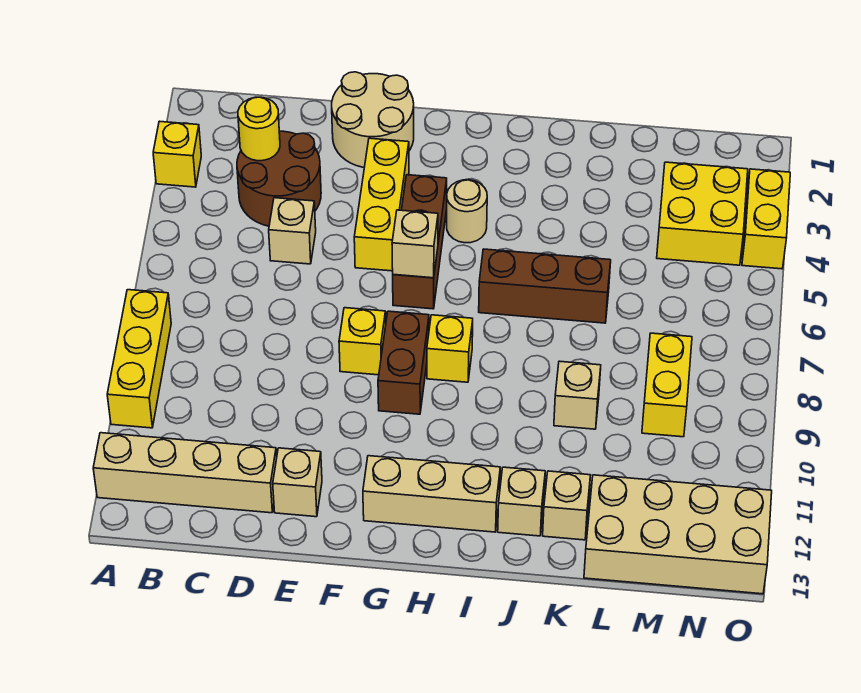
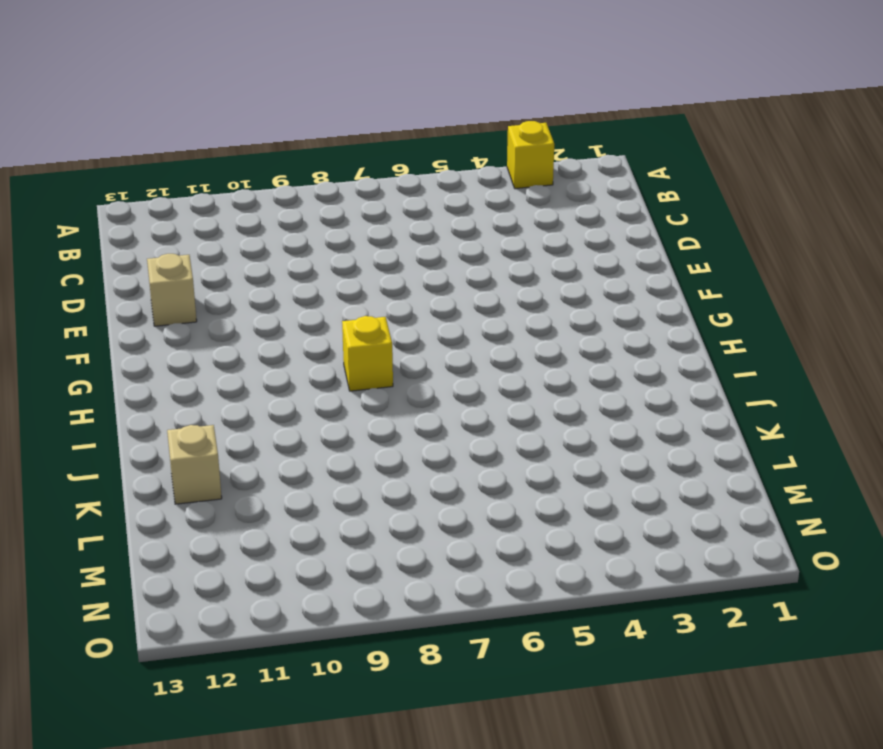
none -> yellow 1x3 brick [107,290,171,428]
none -> tan 1x4 brick [93,433,277,513]
none -> brown 2x2 round brick [237,131,321,226]

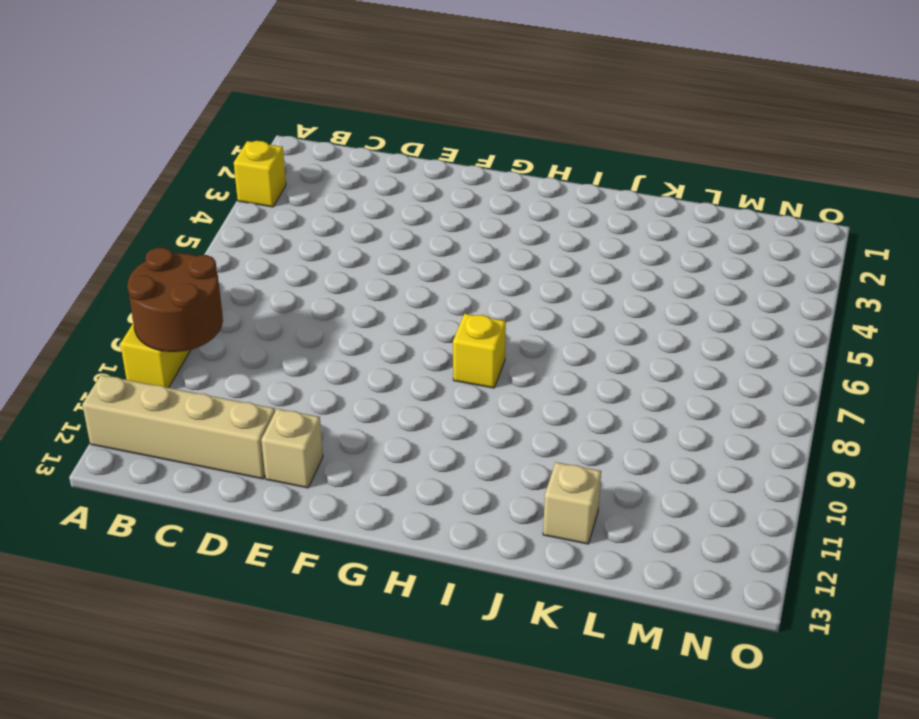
brown 2x2 round brick [127,248,223,352] -> brown 2x2 round brick moved to [237,131,321,226]
none -> tan 1x1 brick [269,198,316,264]
none -> tan 2x2 round brick [332,72,414,167]
none -> yellow 1x3 brick [354,138,409,271]

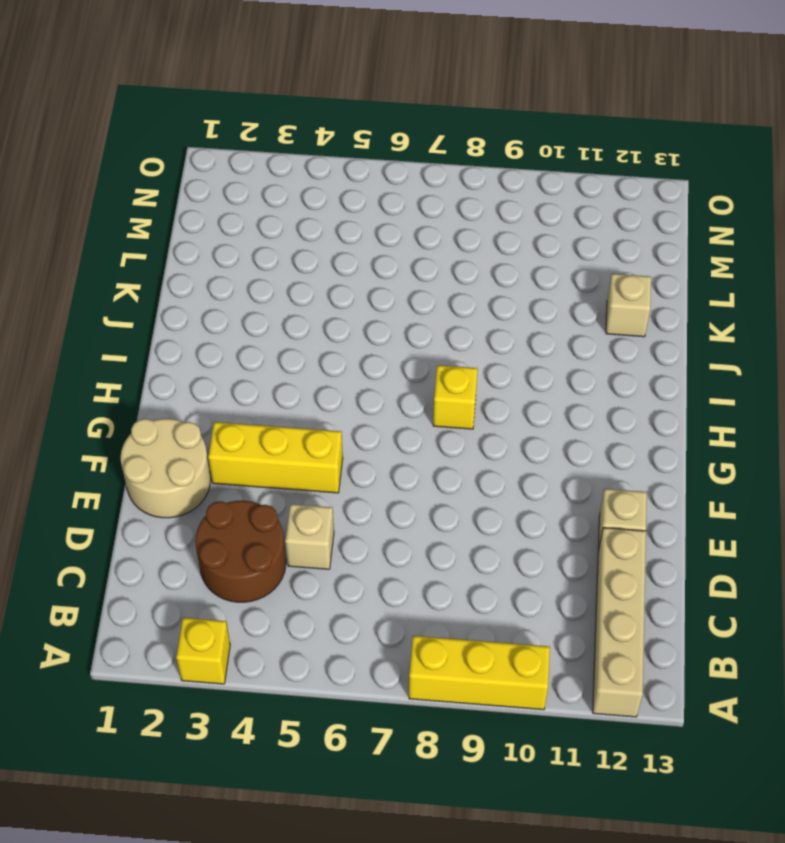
none -> yellow 1x1 brick [339,308,386,375]
none -> brown 1x3 brick [393,175,447,309]
none -> brown 1x2 brick [378,311,429,414]

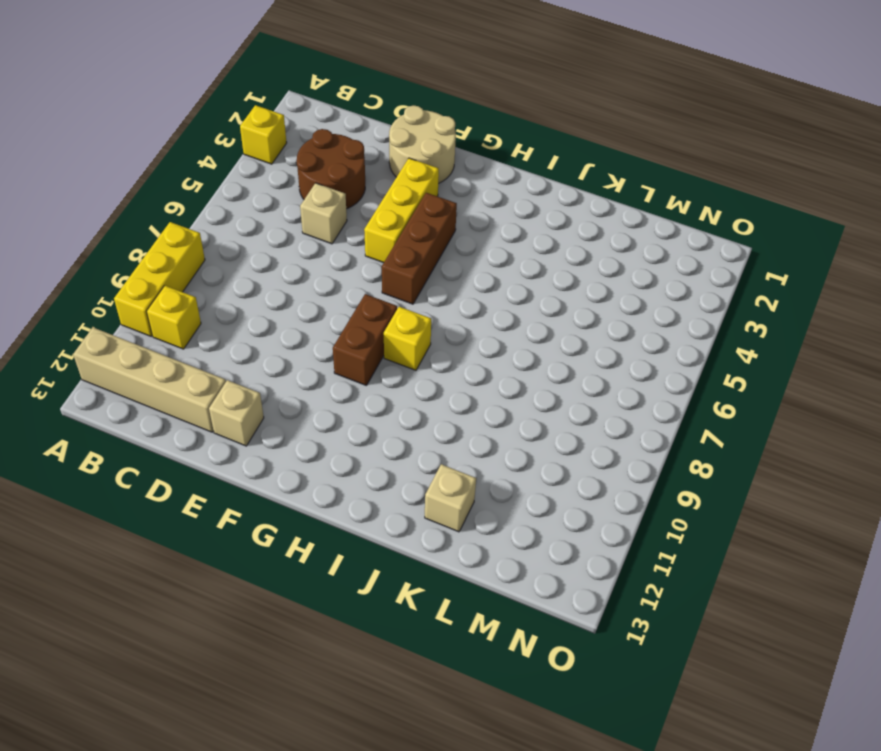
yellow 1x1 brick [147,286,201,349] -> yellow 1x1 brick moved to [339,308,386,375]
none -> tan 1x3 brick [363,456,500,532]
none -> tan 1x1 round brick [447,180,487,243]
none -> brown 1x3 brick [479,249,611,323]

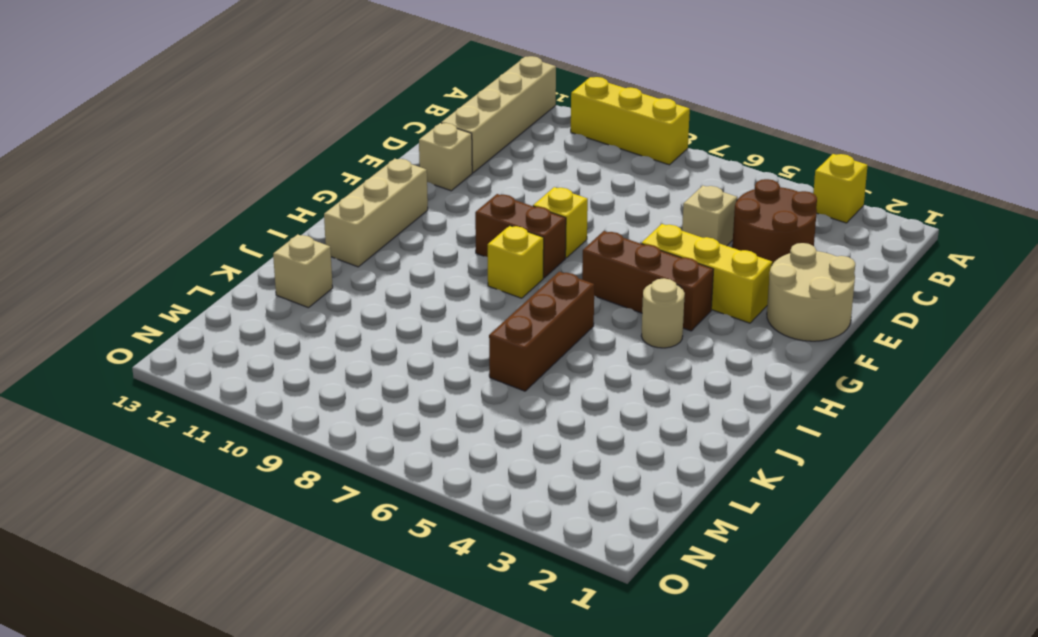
none -> tan 1x1 brick [498,467,545,536]
none -> tan 1x1 brick [554,361,601,429]
none -> tan 2x4 brick [584,475,772,594]

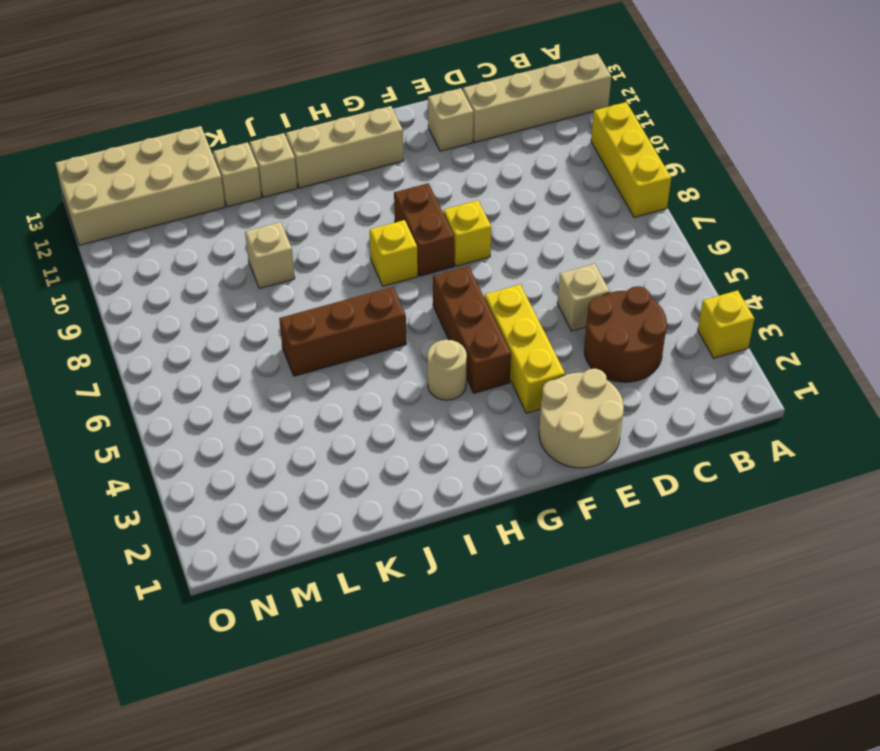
none -> yellow 2x2 brick [657,162,748,265]
none -> yellow 1x2 brick [642,333,692,437]
none -> yellow 1x2 brick [742,169,790,269]

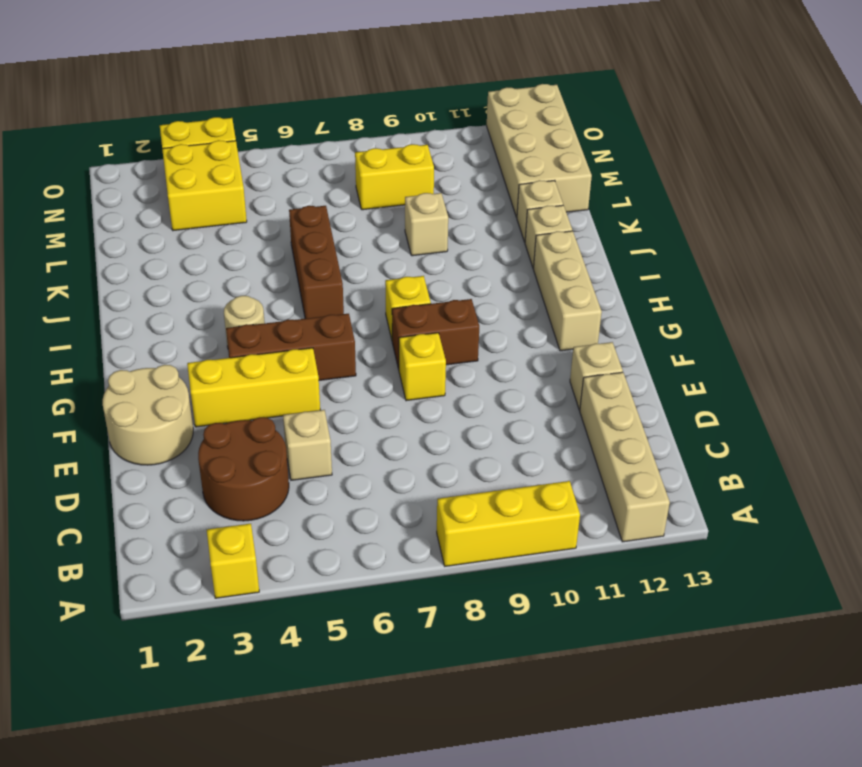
none -> yellow 1x1 round brick [238,97,280,161]
none -> tan 1x1 brick [392,210,438,278]

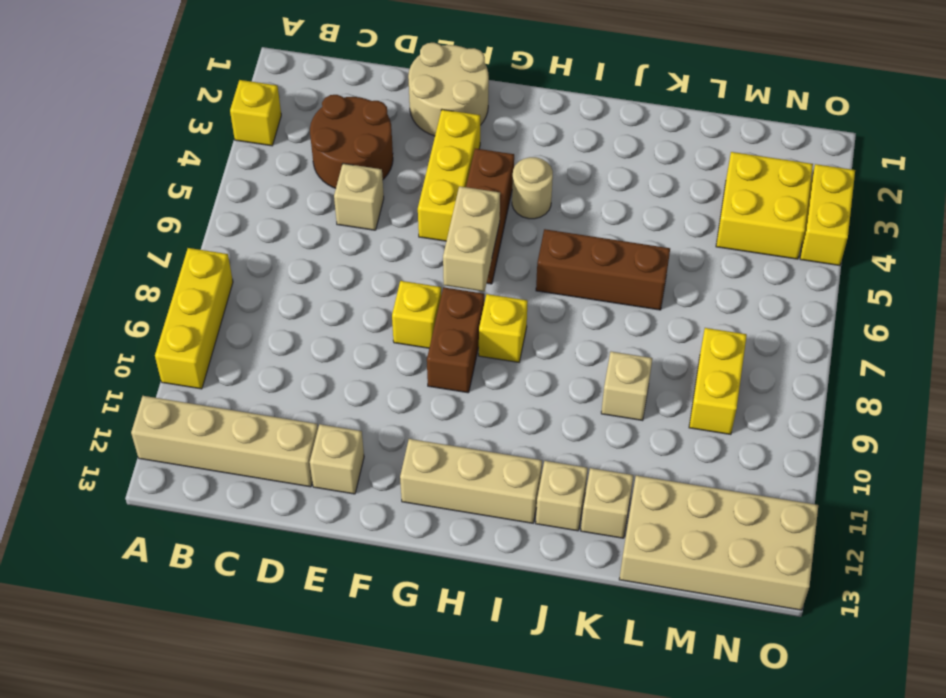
tan 1x2 brick [443,186,500,291] -> tan 1x1 brick [392,210,438,278]
none -> yellow 1x1 round brick [238,97,280,161]

